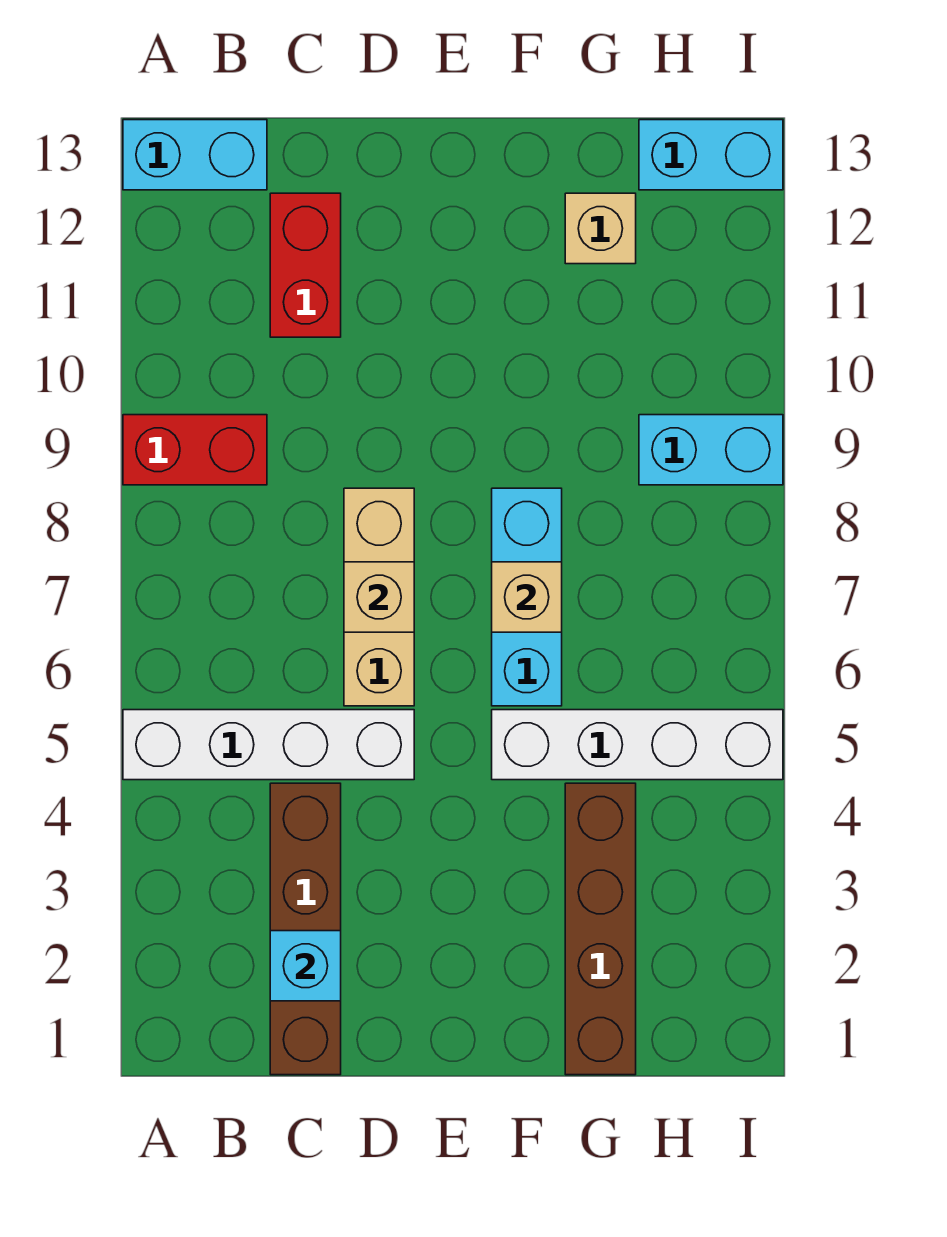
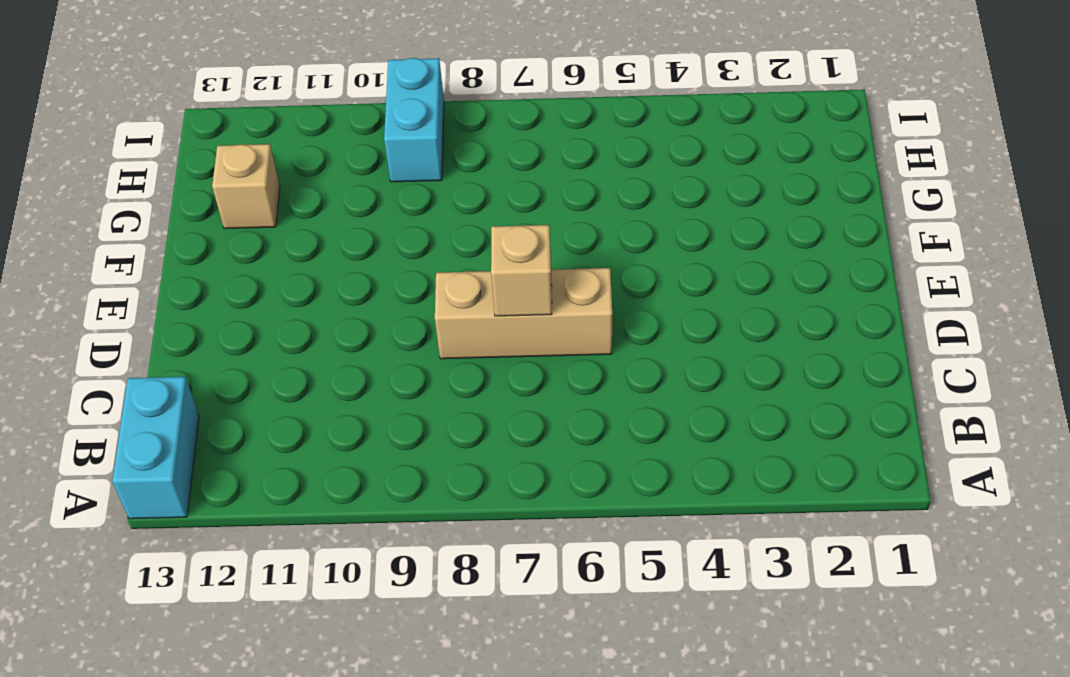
none -> white 1x4 brick [123,710,414,780]
none -> red 1x2 brick [123,415,267,485]
none -> brown 1x4 brick [270,783,341,1075]

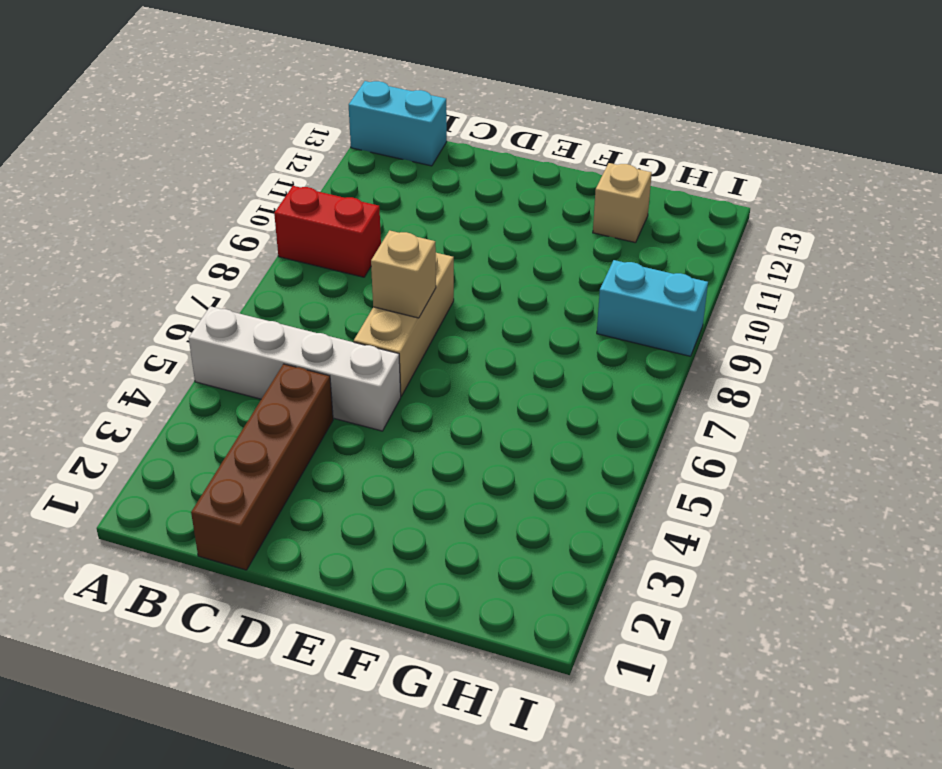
none -> red 1x2 brick [270,193,341,337]
none -> white 1x4 brick [492,710,783,780]
none -> cyan 1x3 brick [492,488,562,706]

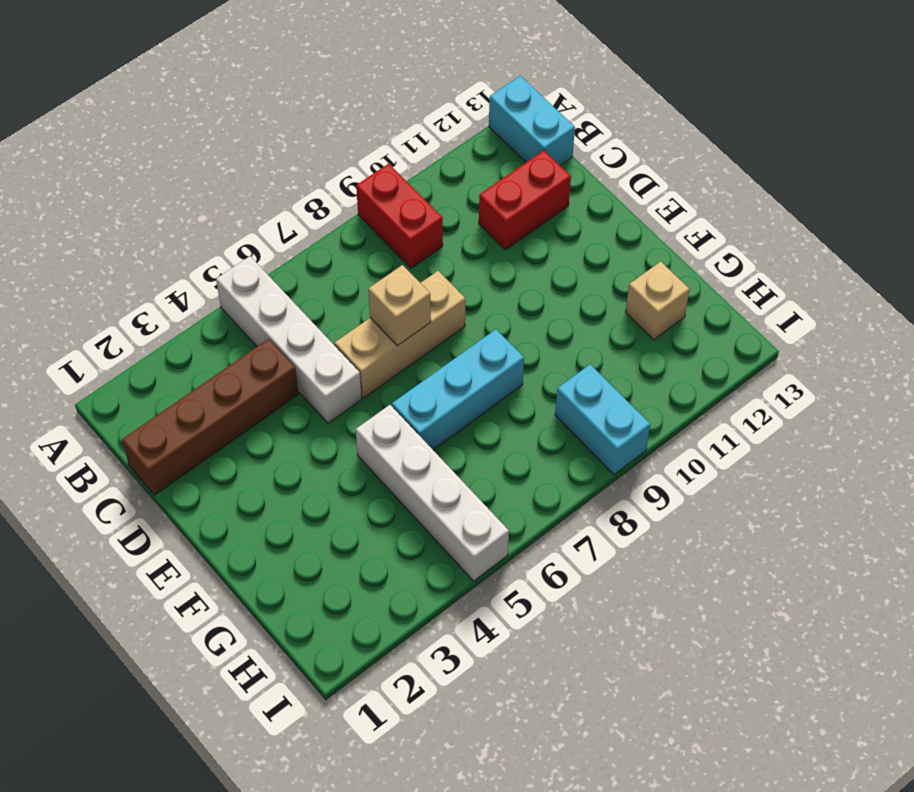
none -> brown 1x4 brick [565,783,636,1075]
none -> cyan 1x2 brick [639,120,783,190]
none -> cyan 1x1 brick [270,931,341,1001]

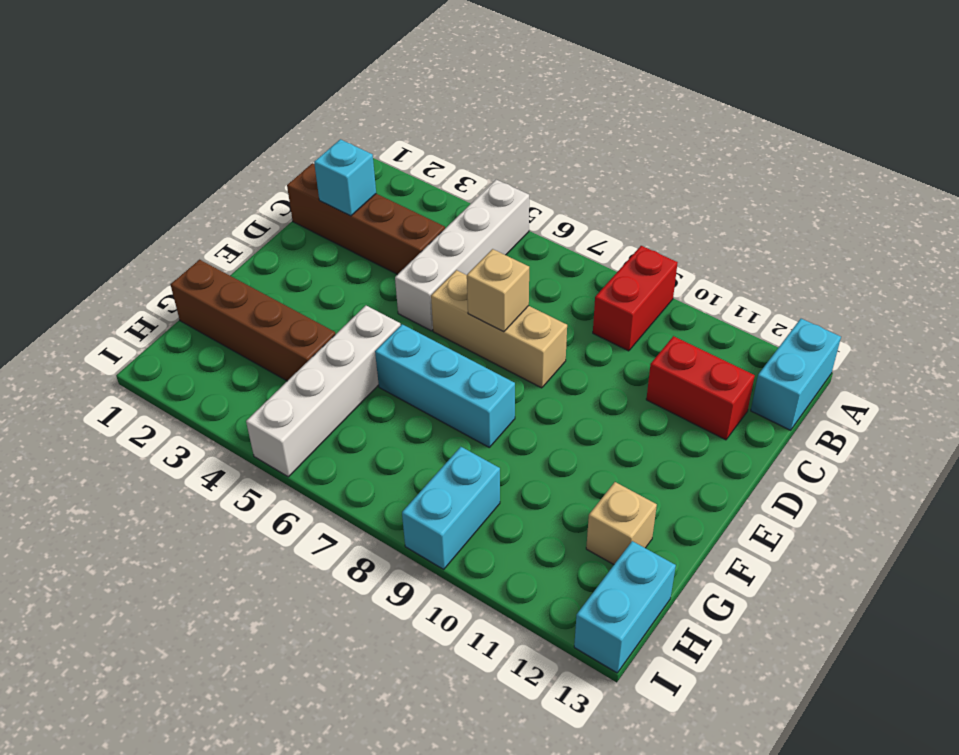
none -> tan 1x1 brick [492,562,562,632]

